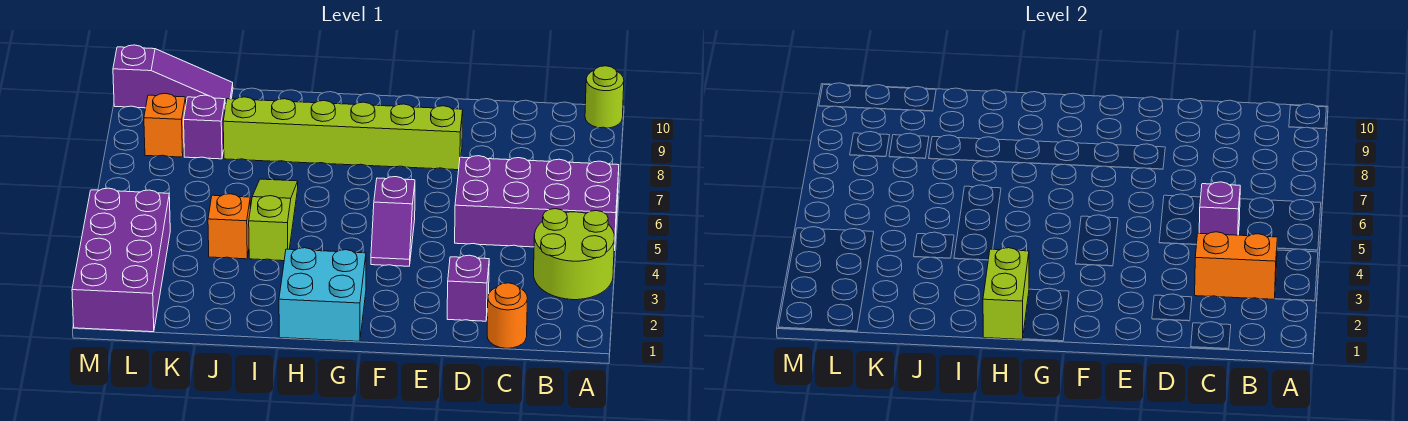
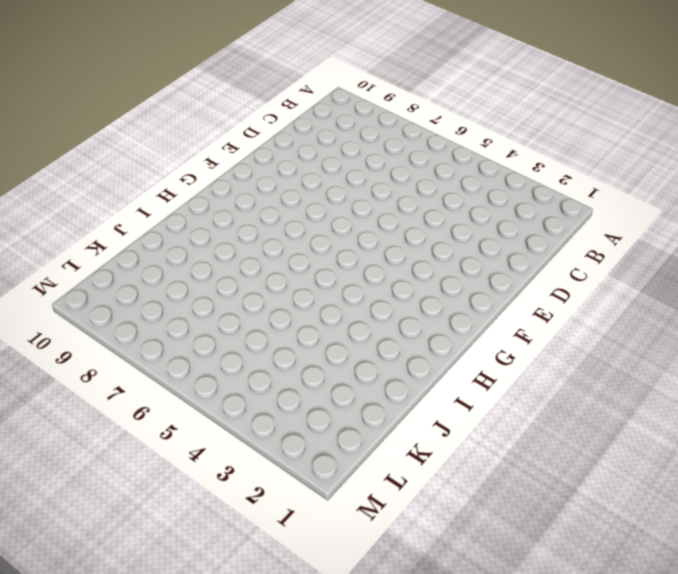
none -> lime 2x2 round brick [534,209,615,300]
none -> purple 2x4 brick [455,156,619,250]
none -> lime 1x1 round brick [585,66,624,128]

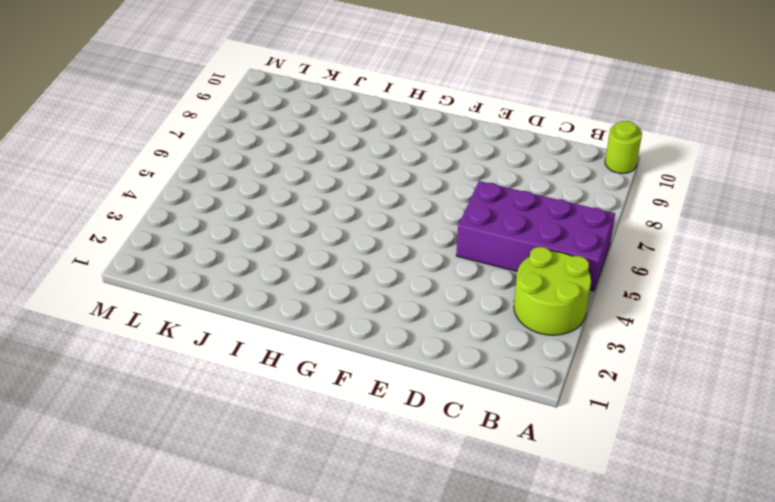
none -> orange 1x1 round brick [487,283,528,348]
none -> purple 1x1 brick [447,255,489,321]
none -> lime 1x6 brick [223,97,463,170]

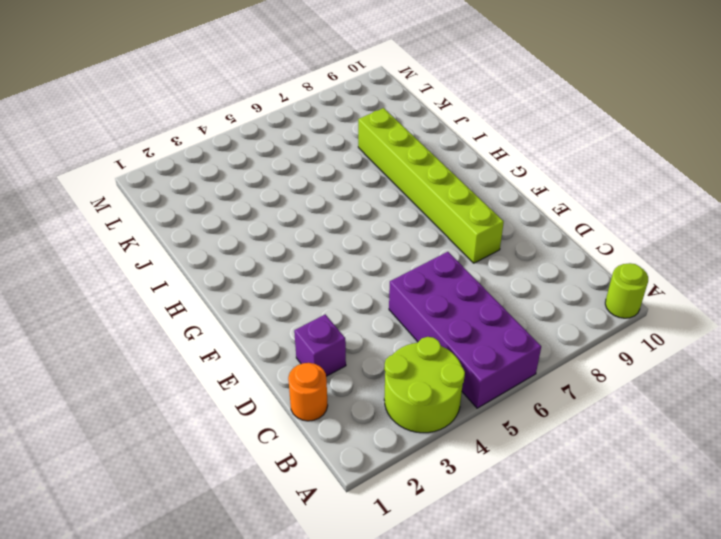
none -> purple 1x2 slope [371,177,415,266]
none -> cyan 2x2 brick [279,248,366,341]
none -> lime 1x3 slope [249,179,298,261]

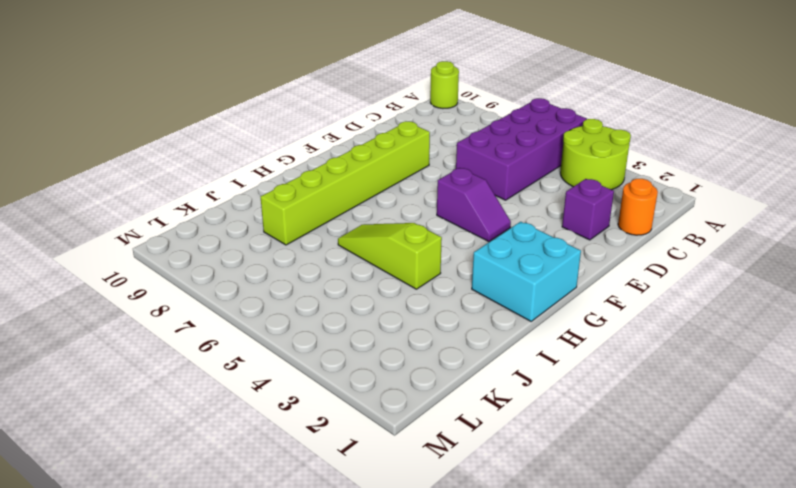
none -> orange 1x1 brick [208,194,250,259]
none -> purple 1x1 brick [184,95,225,159]
none -> purple 1x3 slope [113,45,233,108]

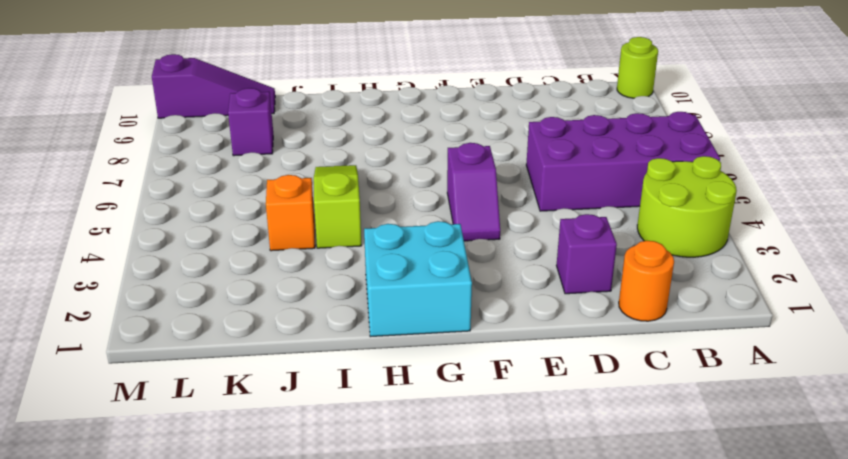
none -> lime 1x6 brick [223,97,463,170]
none -> purple 2x4 brick [72,188,170,332]
none -> orange 1x1 brick [144,93,186,157]

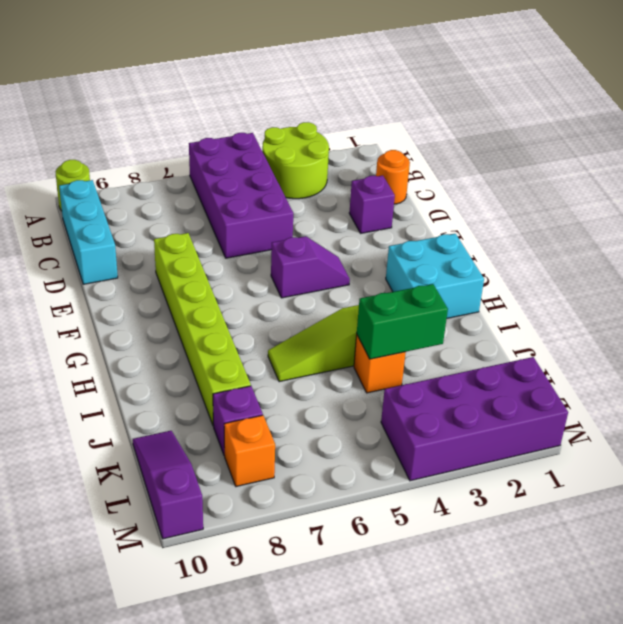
cyan 1x3 brick [59,180,118,284] -> none
green 1x2 brick [357,284,448,359] -> none
none -> orange 1x2 brick [1195,232,1277,299]
none -> purple 1x1 brick [1199,182,1240,235]
none -> lime 1x2 brick [983,248,1029,339]

